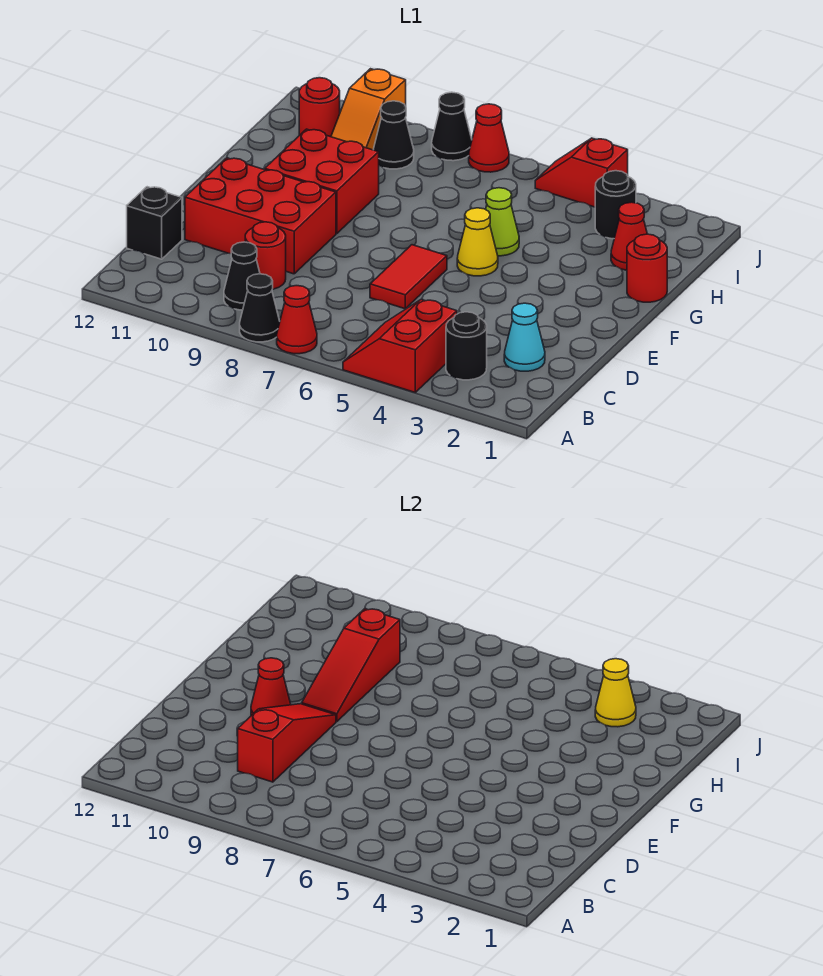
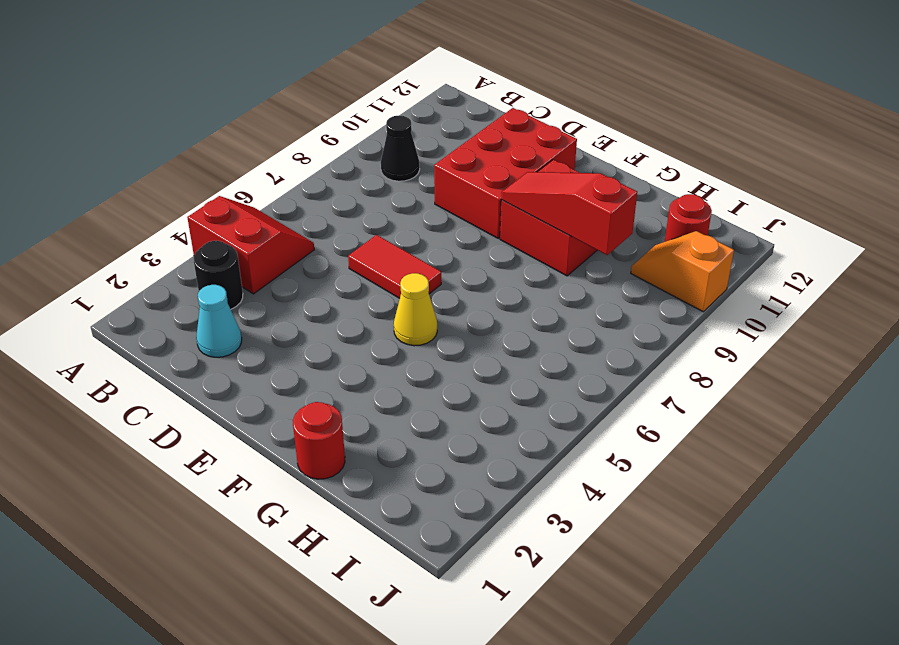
none -> red 1x1 cone [277,286,317,354]
none -> black 1x1 cone [240,274,280,342]
none -> red 1x1 round brick [245,222,286,289]

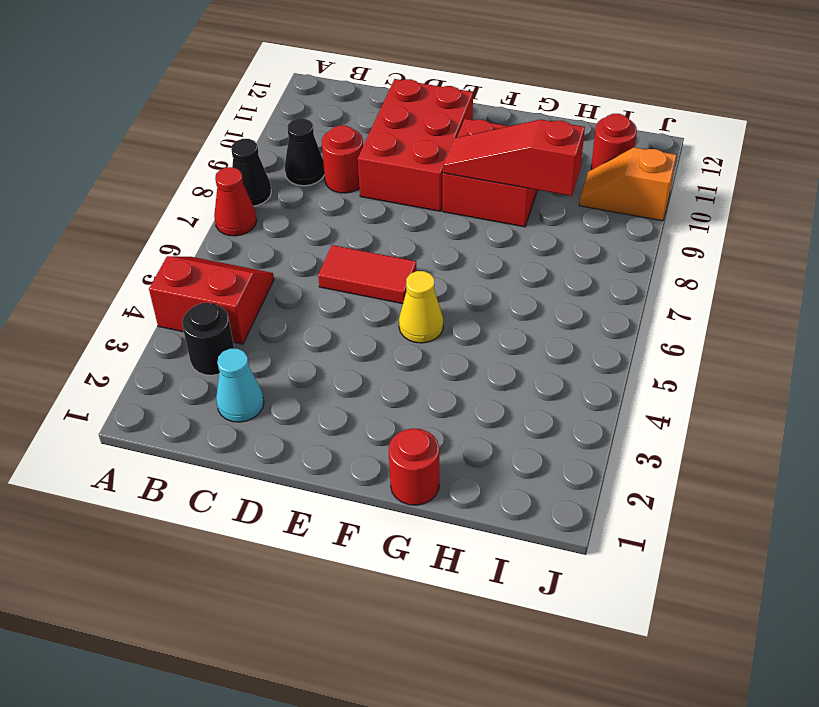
none -> black 1x1 brick [127,187,182,259]
none -> lime 1x1 cone [486,188,519,256]
none -> red 1x1 cone [611,202,647,270]

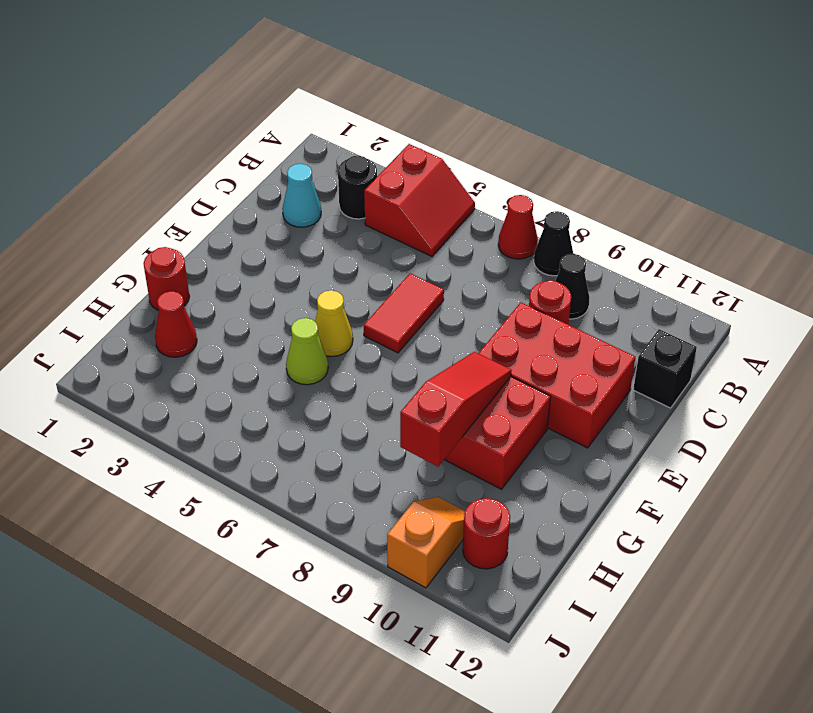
none -> black 1x1 round brick [595,171,636,239]
none -> black 1x1 cone [374,101,414,169]
none -> red 1x2 slope [535,138,628,207]

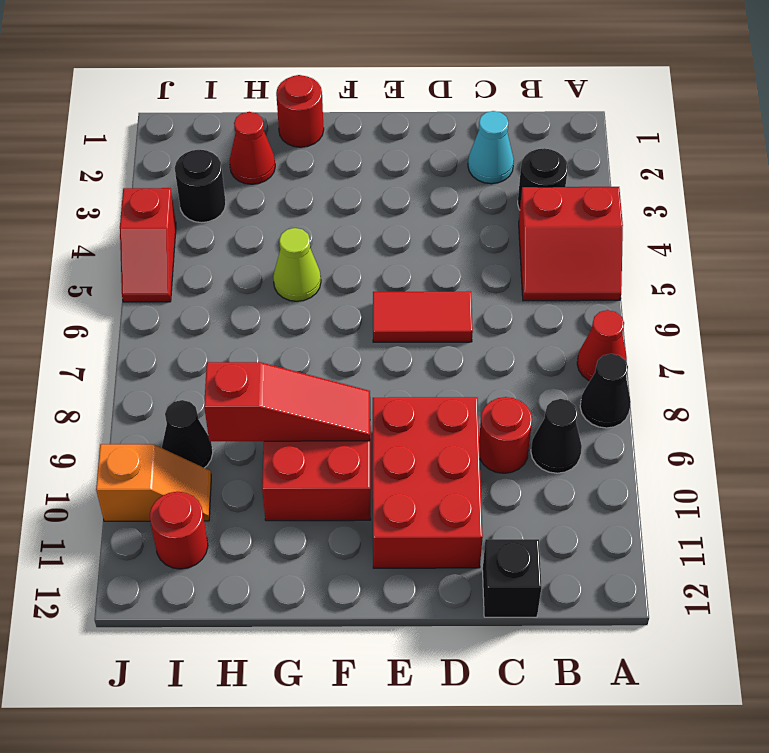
none -> yellow 1x1 cone [457,208,498,276]
none -> red 1x1 cone [469,104,509,172]
none -> black 1x1 cone [432,92,472,161]

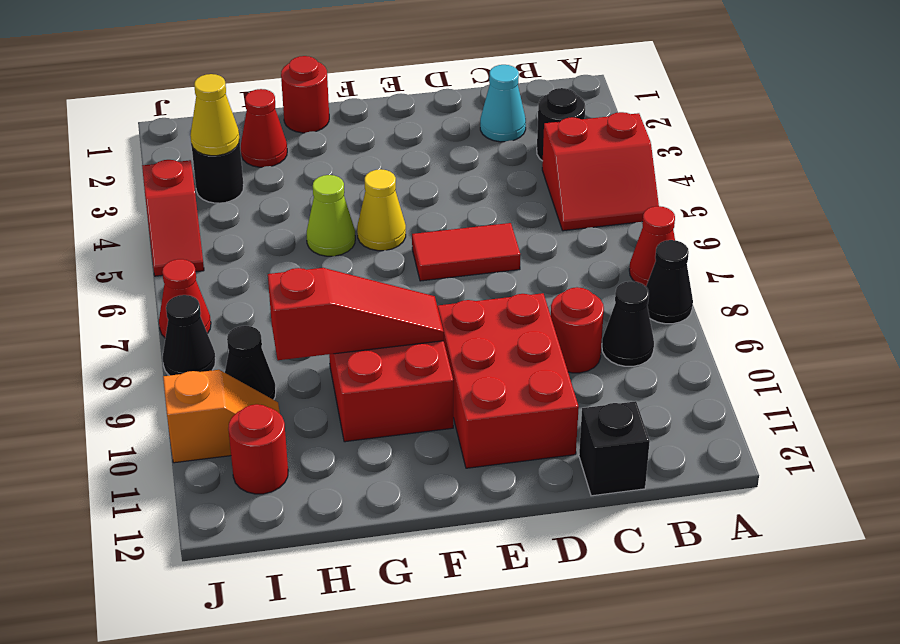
none -> red 1x3 slope [238,704,336,782]
none -> red 1x1 cone [251,658,291,715]

